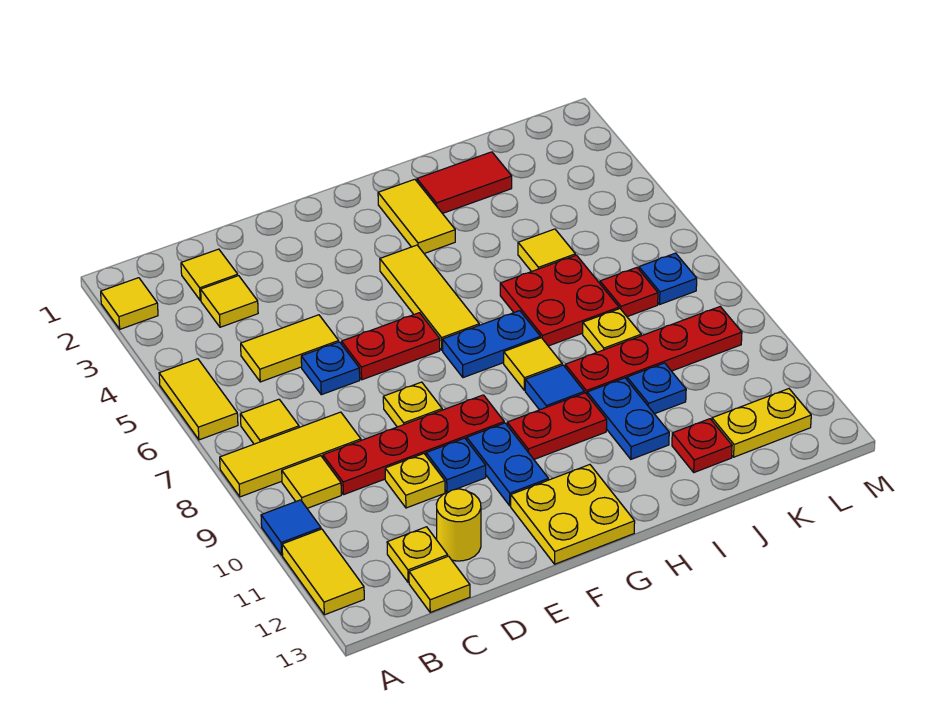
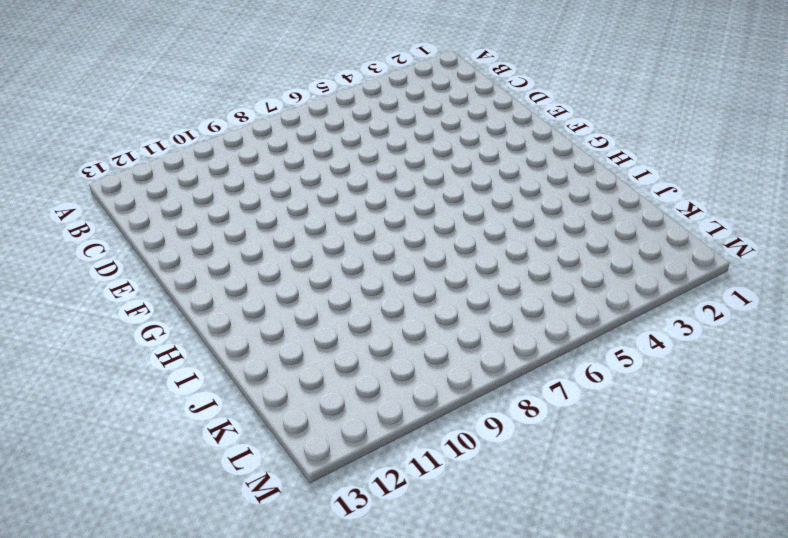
none -> yellow 1x1 tile [101,278,158,329]
none -> yellow 1x2 tile [159,359,238,440]
none -> yellow 1x3 tile [220,412,361,497]
none -> blue 1x1 tile [261,500,321,555]

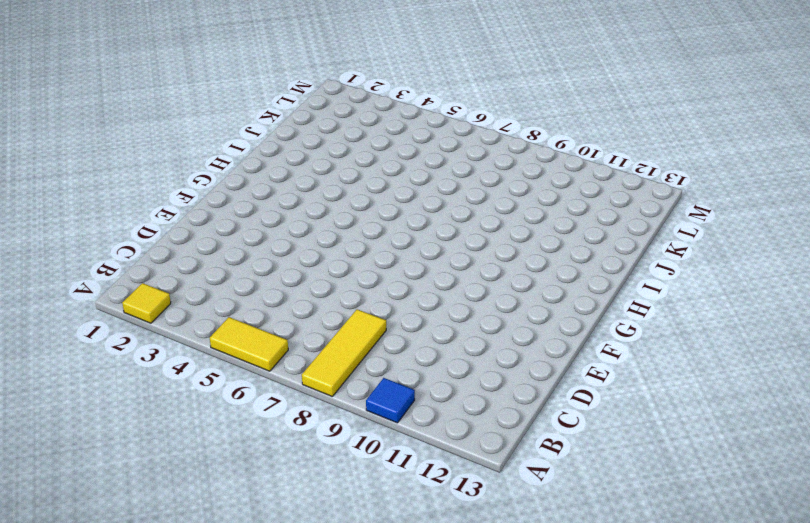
none -> yellow 1x2 tile [282,529,364,615]
none -> yellow 1x1 tile [240,399,299,444]
none -> yellow 1x1 tile [282,456,341,508]
none -> yellow 1x1 tile [181,249,238,300]

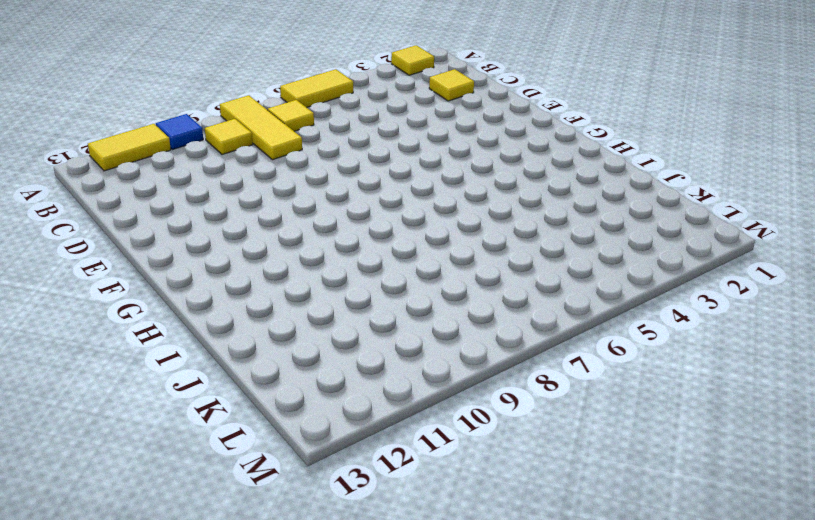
none -> yellow 1x1 tile [201,276,258,327]
none -> yellow 1x2 tile [241,315,339,382]
none -> red 1x4 plate [323,395,504,495]
none -> yellow 1x1 plate [387,527,448,583]

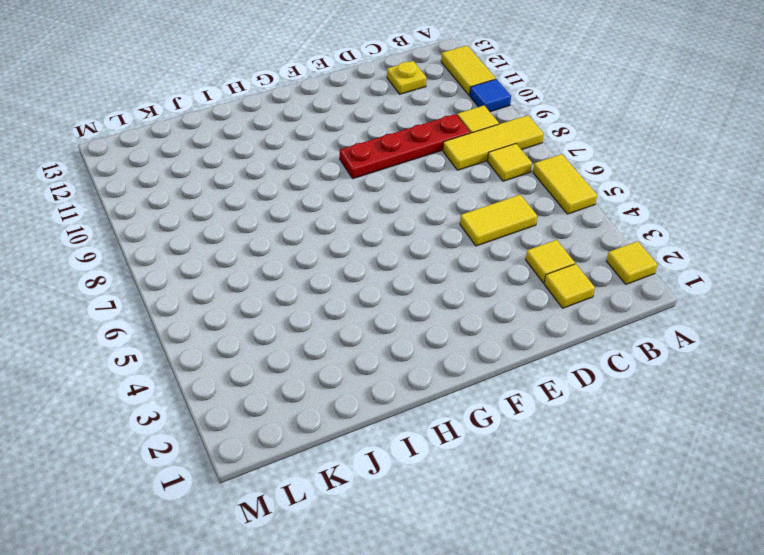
none -> yellow 1x1 tile [409,556,470,612]
none -> blue 1x1 plate [301,342,360,395]
none -> yellow 1x1 plate [385,454,445,508]
none -> yellow 1x1 round brick [436,489,481,561]

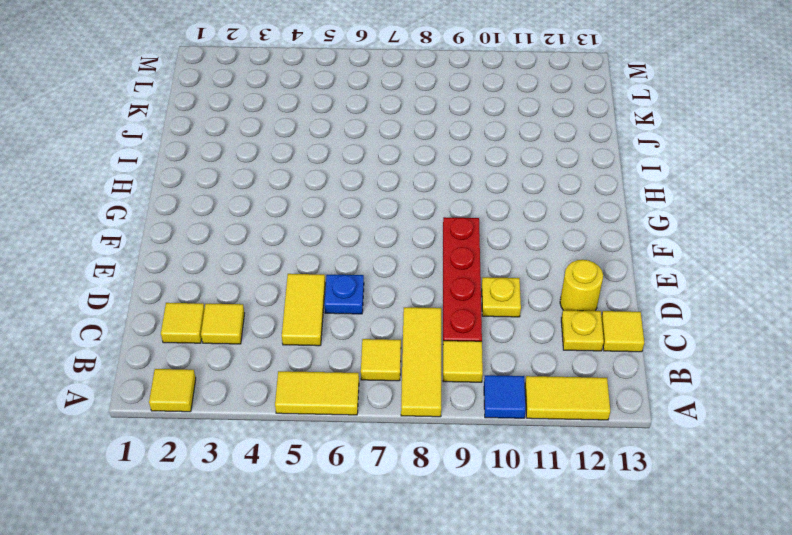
none -> red 1x2 plate [342,313,440,380]
none -> yellow 1x1 plate [383,382,442,427]
none -> blue 1x1 plate [426,438,486,492]
none -> blue 1x2 plate [467,423,548,506]

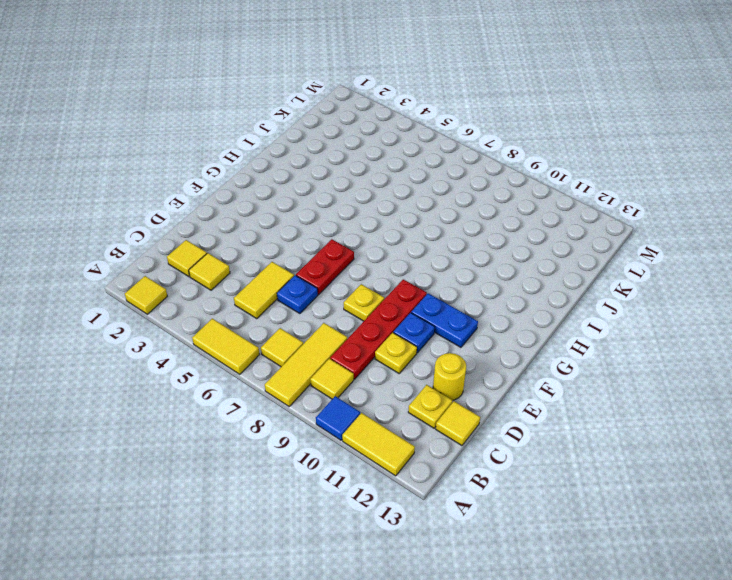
none -> yellow 2x2 plate [511,465,635,564]
none -> yellow 1x3 tile [380,245,479,350]
none -> blue 1x2 plate [443,311,540,378]
none -> red 1x2 plate [507,393,607,459]

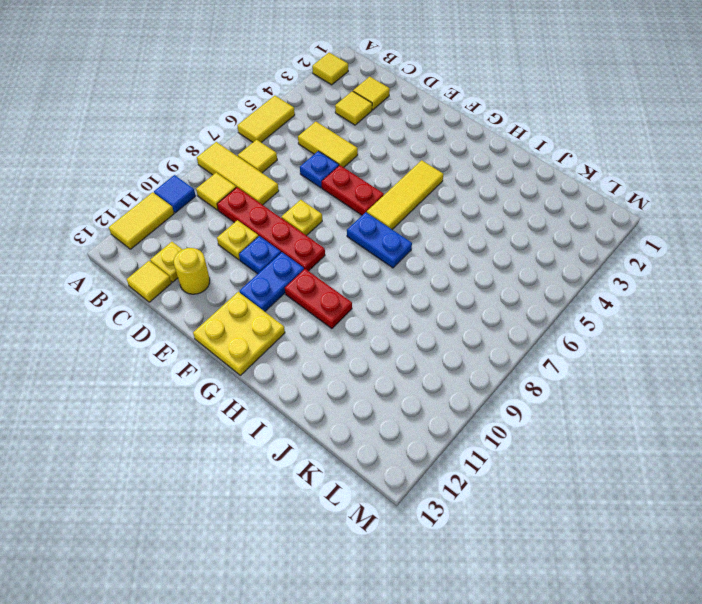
none -> yellow 1x2 tile [378,179,455,253]
none -> yellow 1x1 tile [504,338,562,390]
none -> blue 1x1 tile [525,365,584,410]
none -> red 1x2 tile [417,152,512,214]

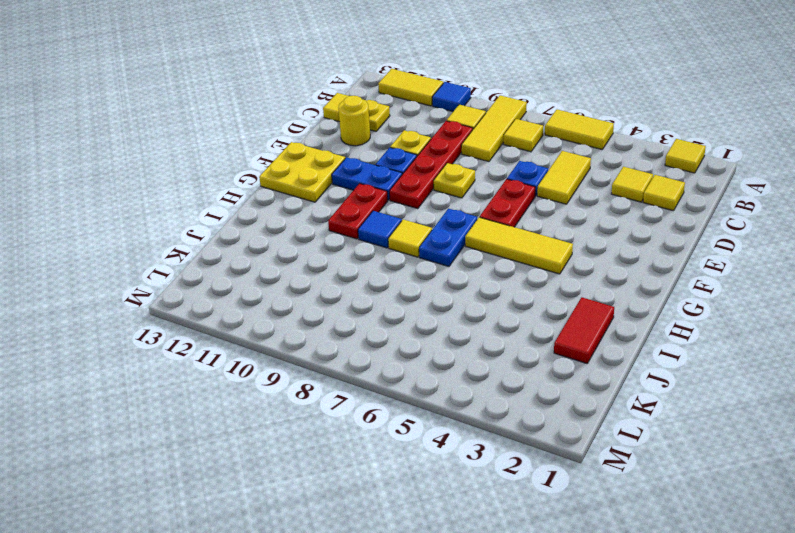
none -> yellow 1x2 tile [378,179,455,253]
none -> red 2x2 plate [500,255,619,346]
none -> red 1x4 plate [565,307,742,394]
none -> blue 1x2 plate [587,378,669,459]

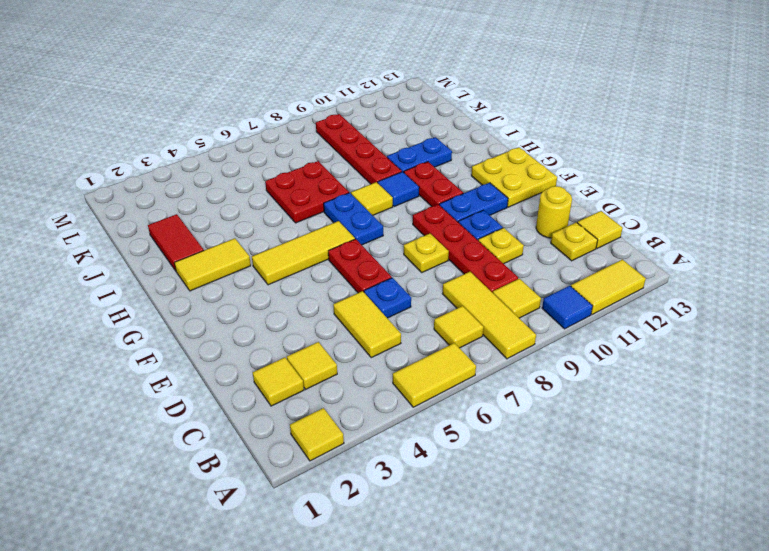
none -> yellow 1x1 tile [518,229,575,272]
none -> yellow 1x1 plate [583,309,641,352]
none -> blue 1x1 plate [627,363,686,414]
none -> red 1x1 plate [672,419,732,472]

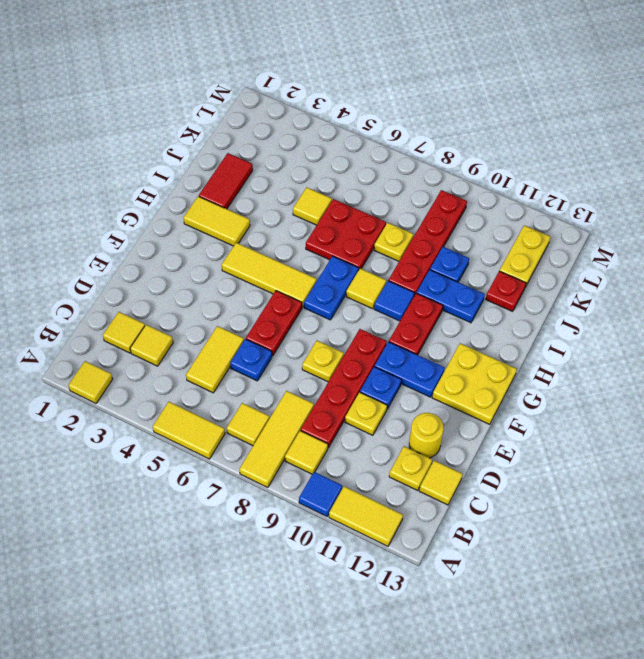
none -> red 1x1 plate [600,268,658,317]
none -> blue 1x1 plate [639,253,697,304]

